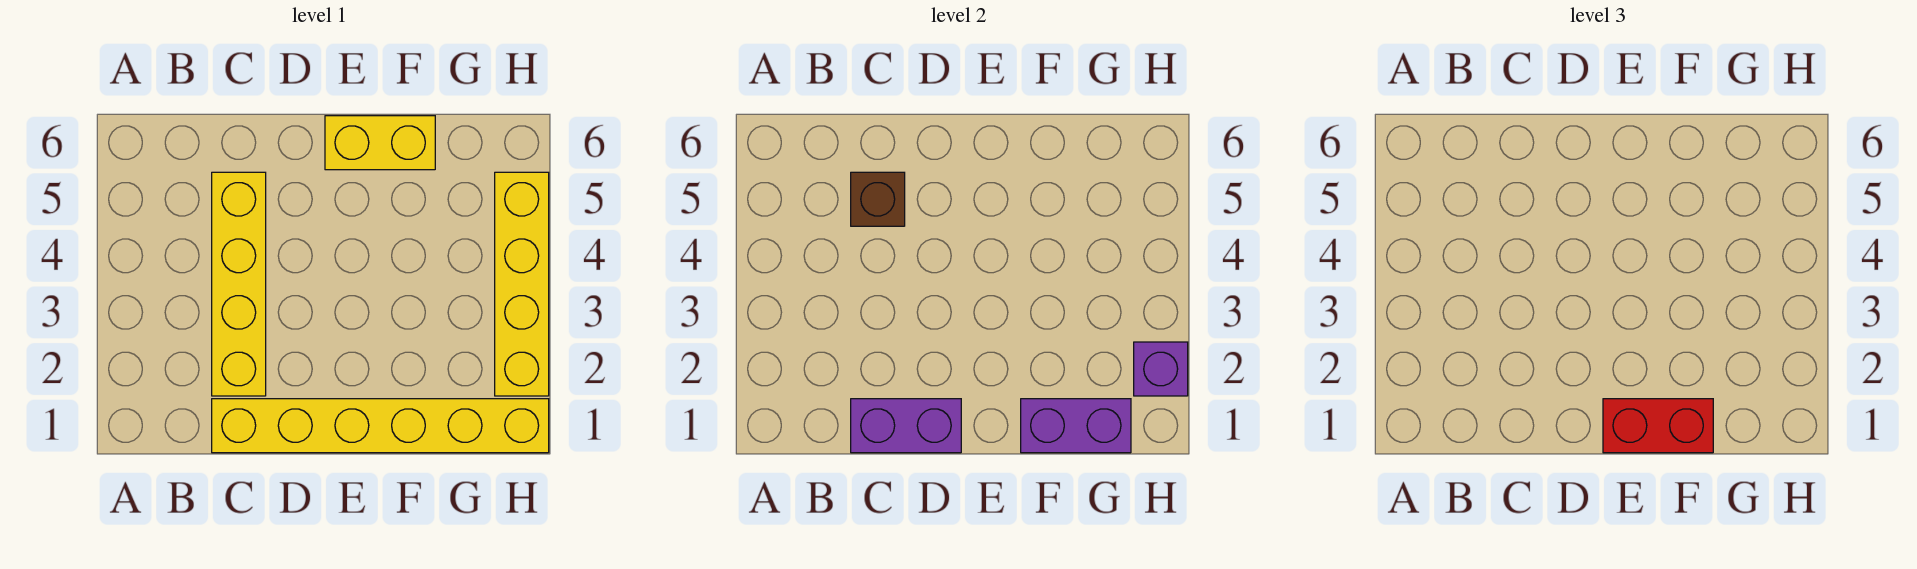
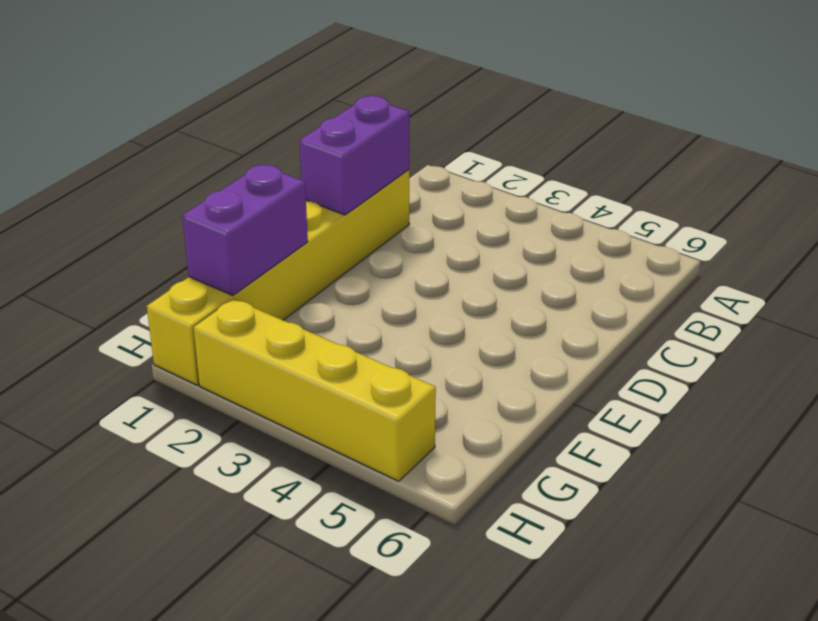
none -> yellow 1x4 brick [212,172,266,396]
none -> yellow 1x2 brick [325,116,435,170]

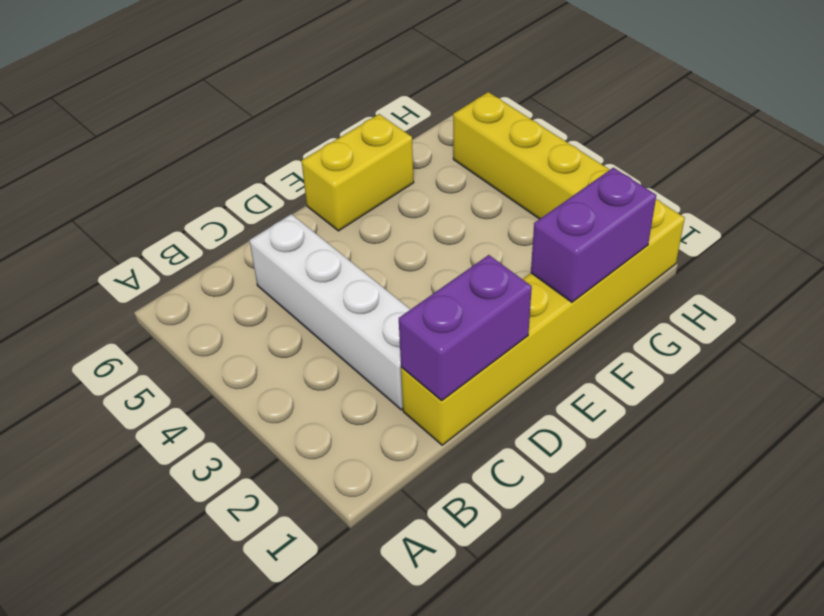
white 1x4 brick [249,214,411,410] -> yellow 1x4 brick [212,172,266,396]
none -> brown 1x1 brick [851,172,905,226]
none -> purple 1x1 brick [1134,342,1188,396]

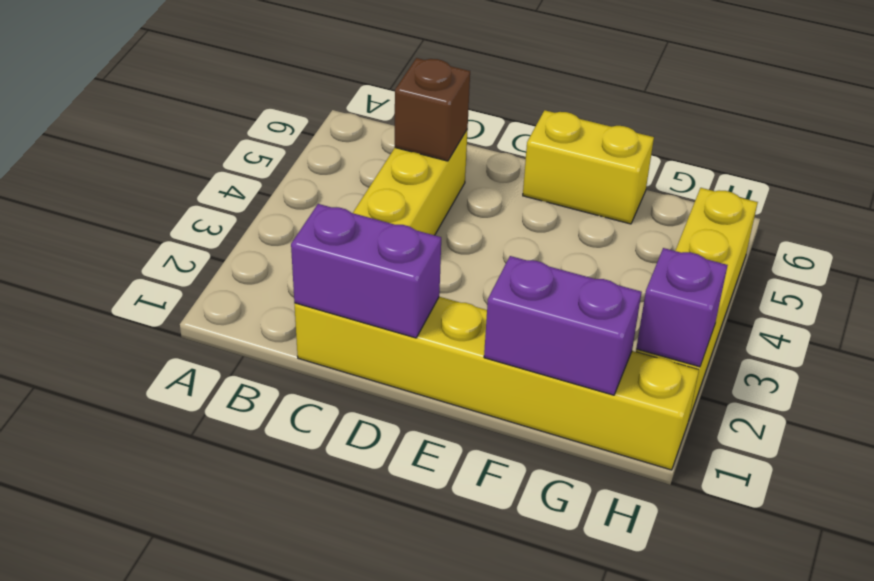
none -> red 1x2 brick [1603,399,1713,453]

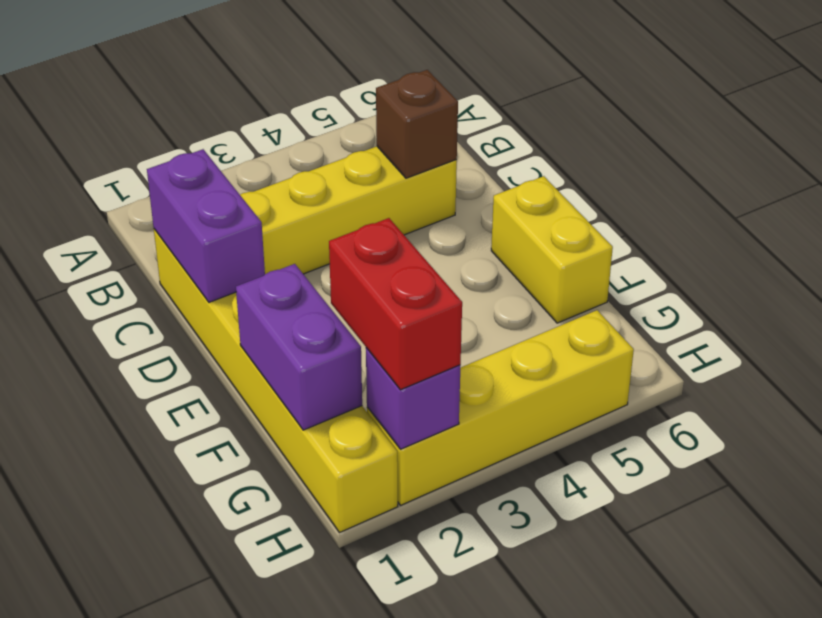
red 1x2 brick [329,218,462,390] -> red 1x2 brick moved to [1603,399,1713,453]

